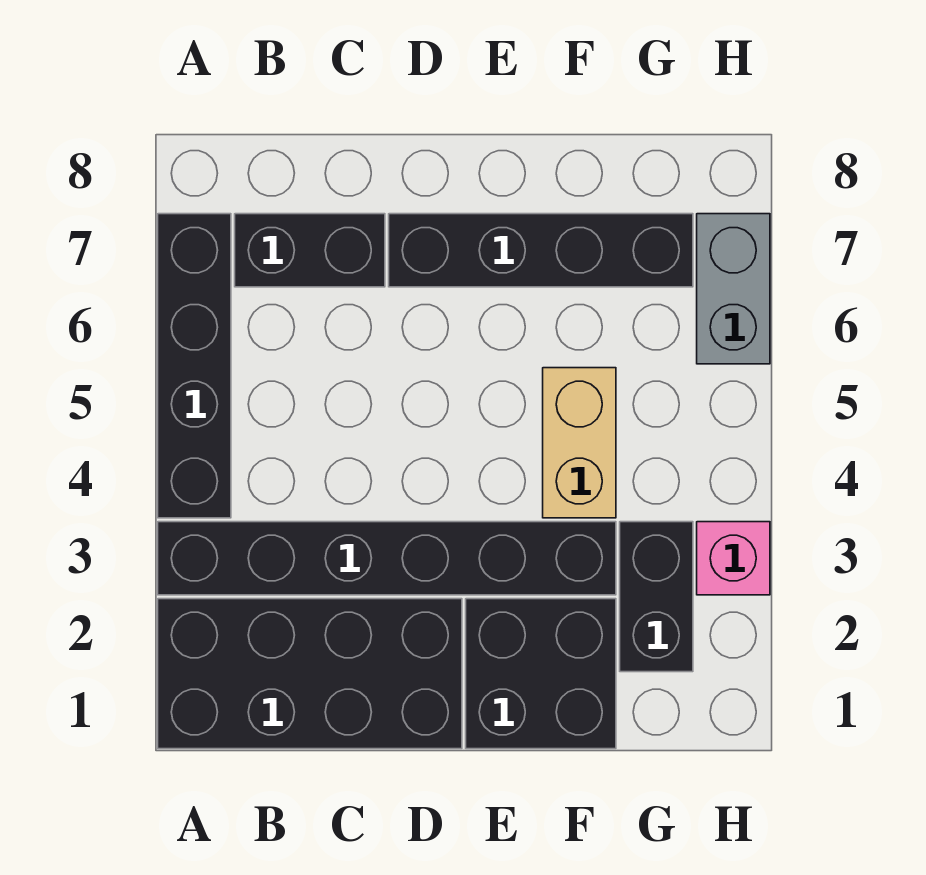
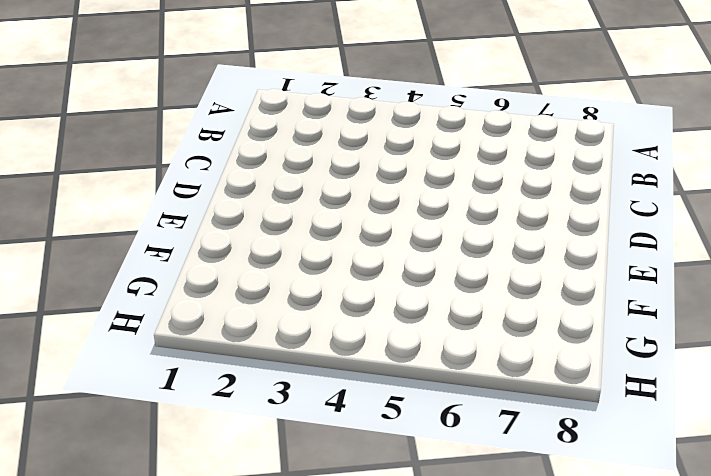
none -> black 2x4 brick [158,599,462,749]
none -> black 1x6 brick [158,522,616,595]

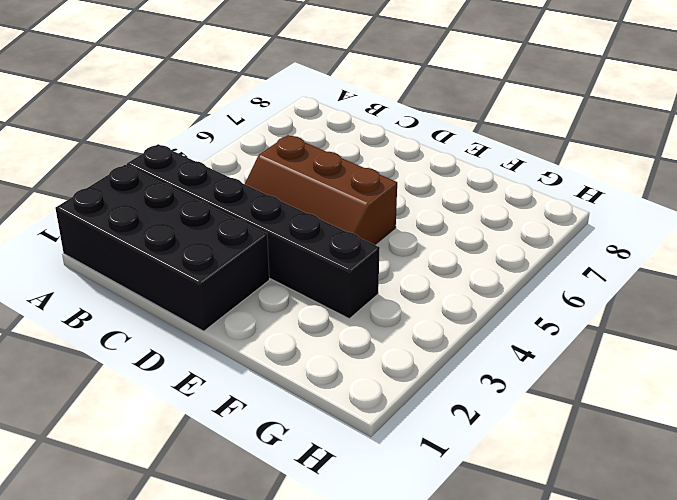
brown 2x3 slope [245,135,397,245] -> none
none -> black 1x4 brick [158,214,231,518]
none -> black 1x2 brick [235,214,385,287]

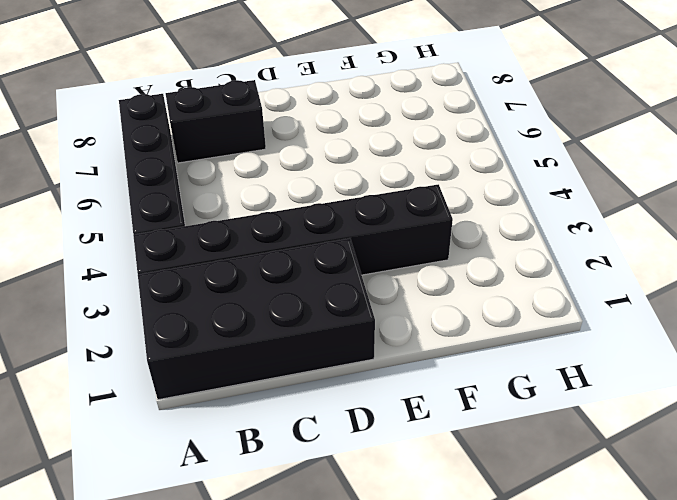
none -> black 1x4 brick [389,214,693,287]
none -> black 2x2 brick [466,599,616,749]

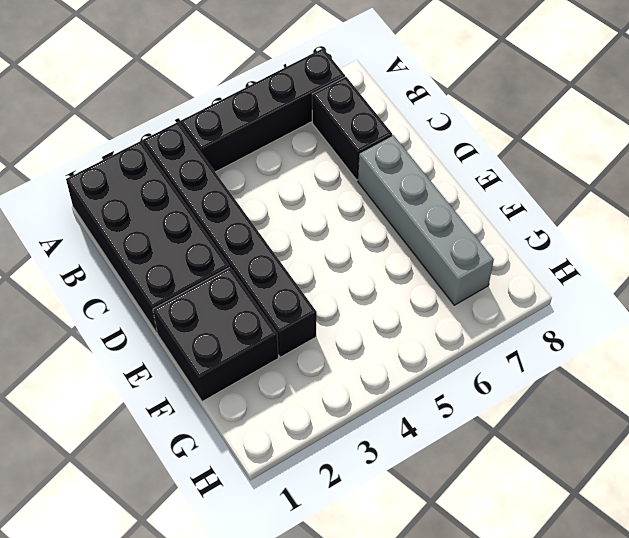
grey 1x4 brick [358,135,494,305] -> black 1x4 brick [389,214,693,287]
none -> tan 1x2 brick [543,368,616,518]
none -> black 1x2 brick [620,522,693,672]

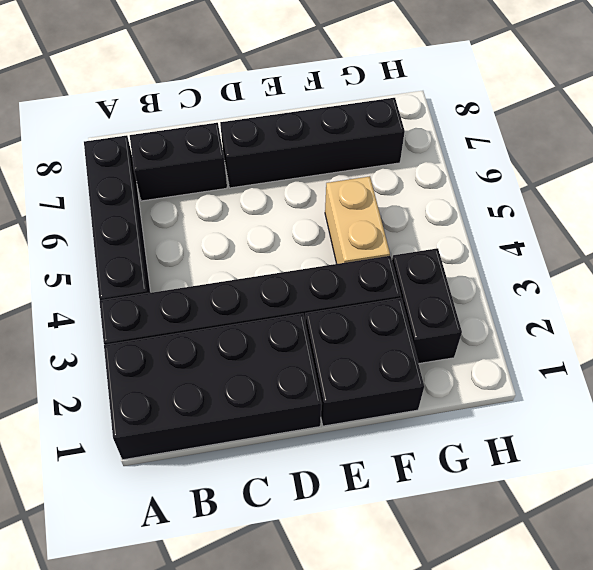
none -> pink 1x1 brick [697,522,770,595]
none -> grey 1x2 brick [697,214,770,364]

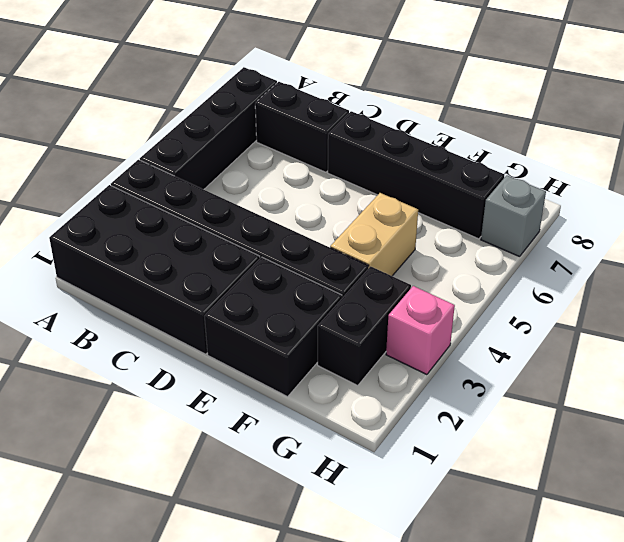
grey 1x1 brick [481,175,546,257] -> grey 1x2 brick [697,214,770,364]

